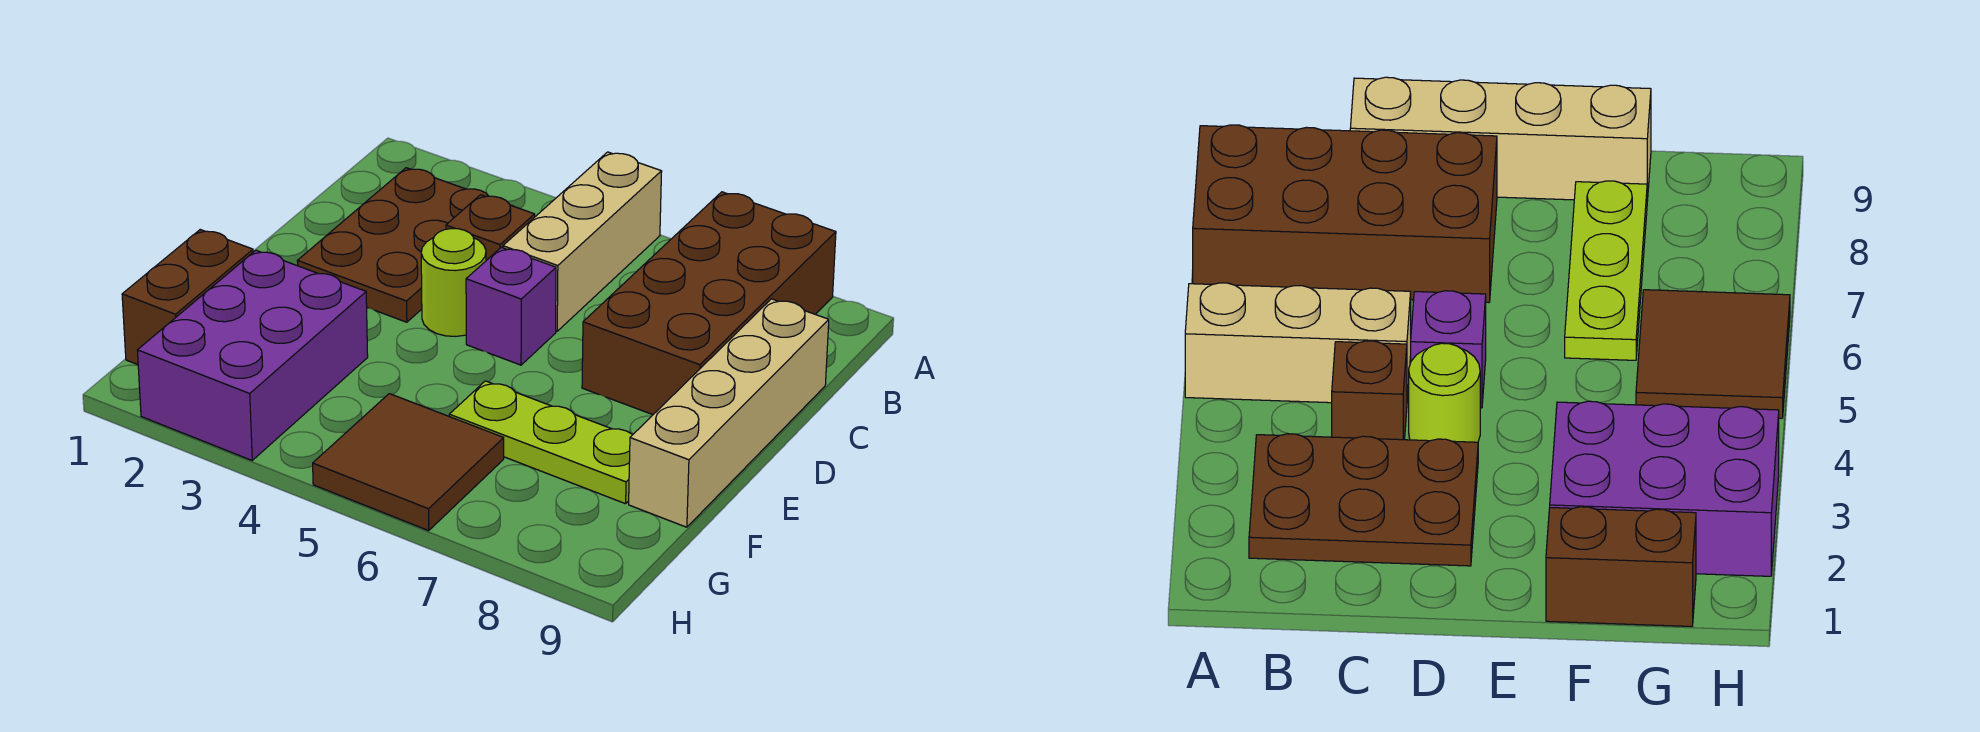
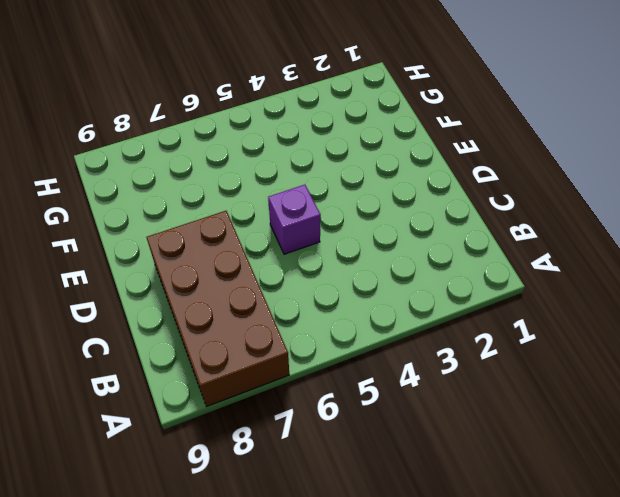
none -> tan 1x3 brick [503,152,662,331]
none -> brown 2x3 plate [297,168,512,322]

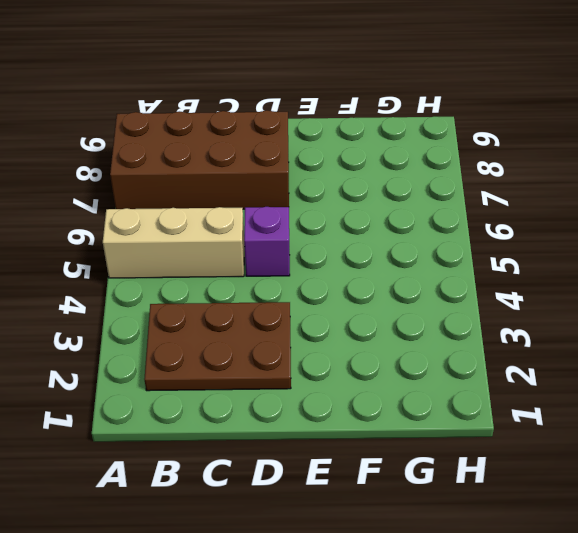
none -> brown 1x1 brick [446,195,535,260]
none -> tan 1x4 brick [629,299,829,527]

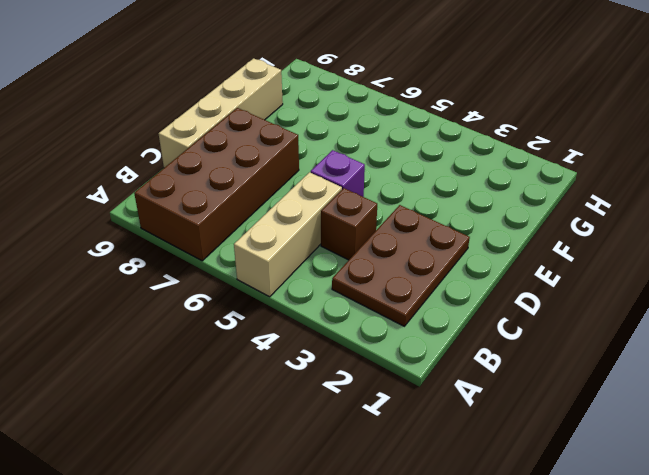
none -> lime 1x1 round brick [421,229,486,336]
none -> brown 1x2 brick [122,230,253,365]

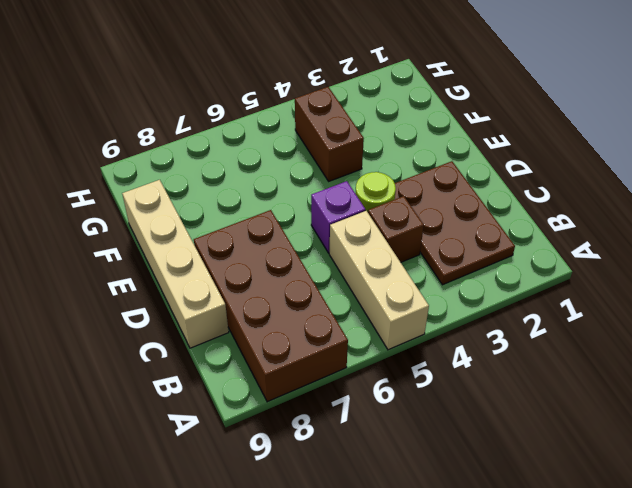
brown 1x2 brick [295,87,364,181] -> brown 1x2 brick moved to [122,230,253,365]
none -> purple 2x3 brick [137,250,368,460]
none -> lime 1x3 plate [449,381,632,504]

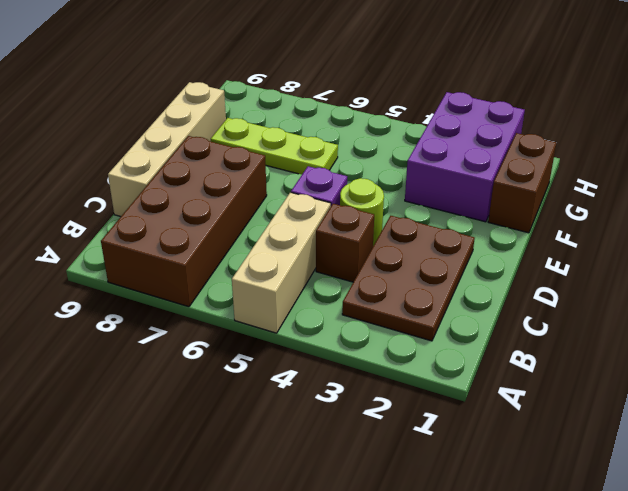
none -> brown 2x2 tile [313,394,504,531]

